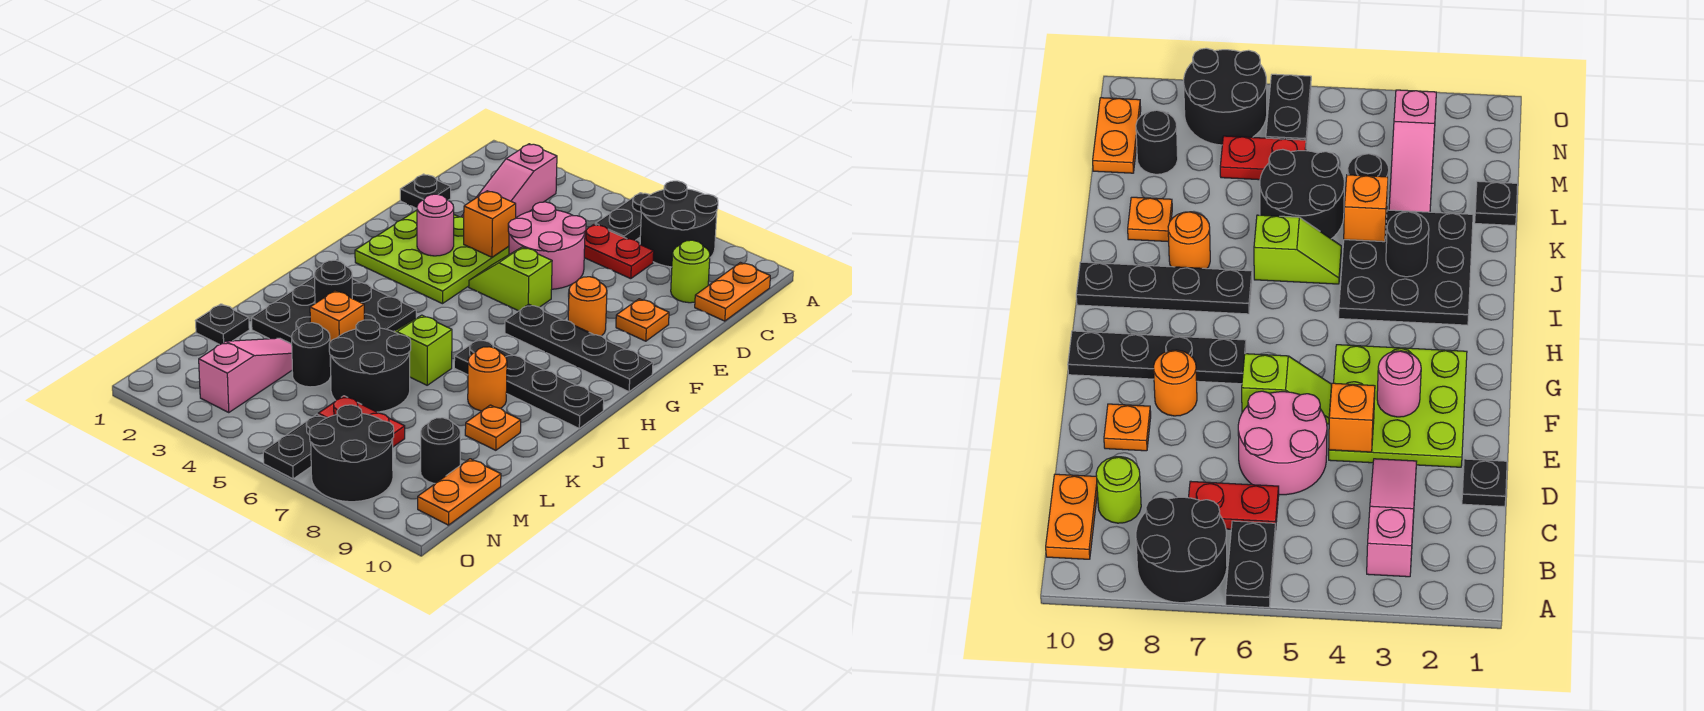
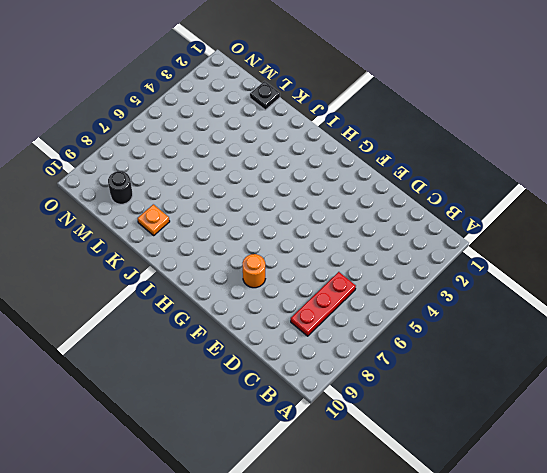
red 1x3 plate [291,272,356,336] -> red 1x2 plate [584,224,654,279]
none -> black 1x2 plate [595,193,650,240]
none -> black 2x2 round brick [640,181,718,267]
none -> pink 1x3 slope [462,144,557,218]
none -> orange 1x2 plate [695,263,770,321]

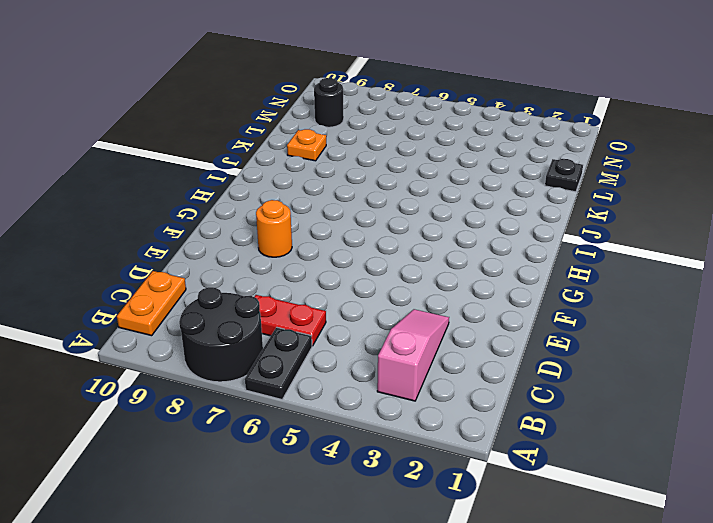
none -> lime 1x1 round brick [671,240,710,303]
none -> black 1x1 plate [400,174,451,208]
none -> pink 2x2 round brick [508,202,586,289]
none -> lime 3x3 plate [355,210,509,304]

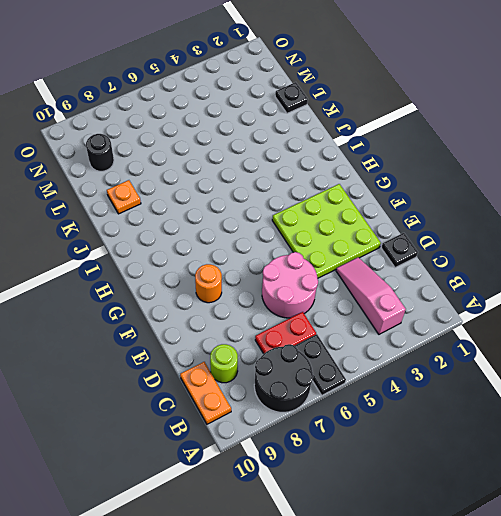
none -> orange 1x1 plate [616,299,669,341]
none -> lime 1x2 slope [469,247,552,311]
none -> black 1x4 plate [505,304,653,392]
none -> black 3x3 plate [252,277,416,366]

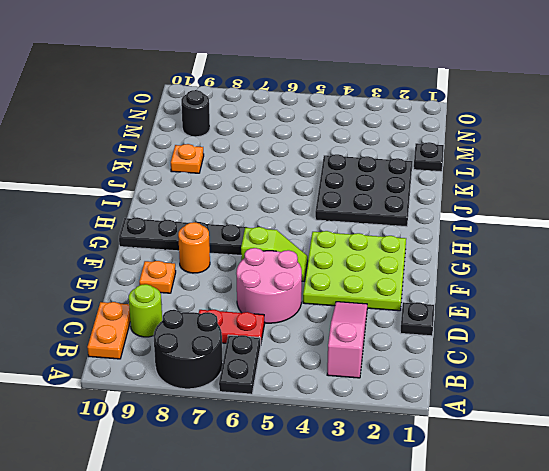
none -> black 1x4 plate [454,339,604,428]
none -> lime 1x2 slope [394,315,452,385]
none -> orange 1x1 round brick [468,347,507,411]
none -> black 2x2 round brick [329,320,411,412]

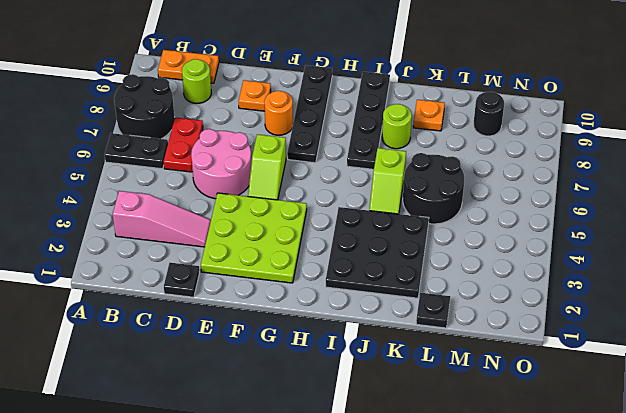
lime 1x1 round brick [382,104,412,149] -> orange 1x1 round brick [468,347,507,411]
none -> pink 1x3 slope [199,338,292,412]
none -> black 1x1 round brick [292,323,331,387]
none -> red 1x2 plate [318,396,405,447]
none -> orange 1x2 plate [418,459,501,525]

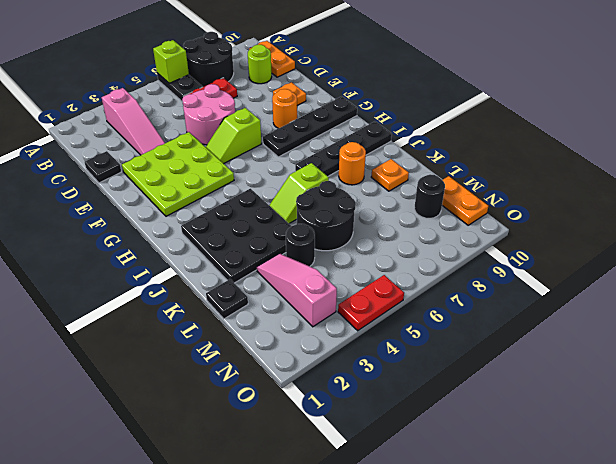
lime 1x1 brick [153,40,189,83] -> none
red 1x2 plate [338,275,404,331] -> red 1x2 plate moved to [318,396,405,447]
none -> black 1x2 plate [263,414,326,479]
none -> black 2x2 round brick [309,405,394,502]
none -> orange 1x1 brick [464,191,516,257]
none -> pink 1x1 round brick [417,194,454,256]

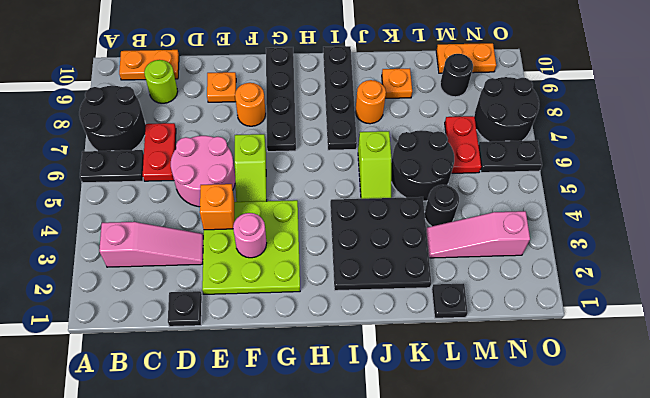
none -> black 1x1 round brick [314,260,352,303]
none -> orange 1x1 brick [310,291,364,342]

